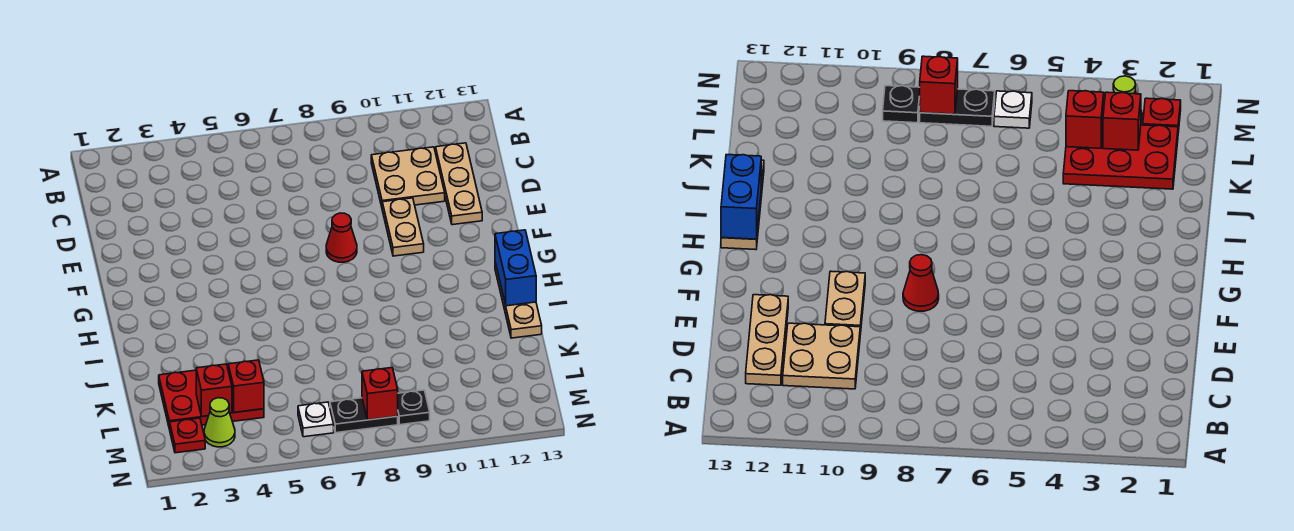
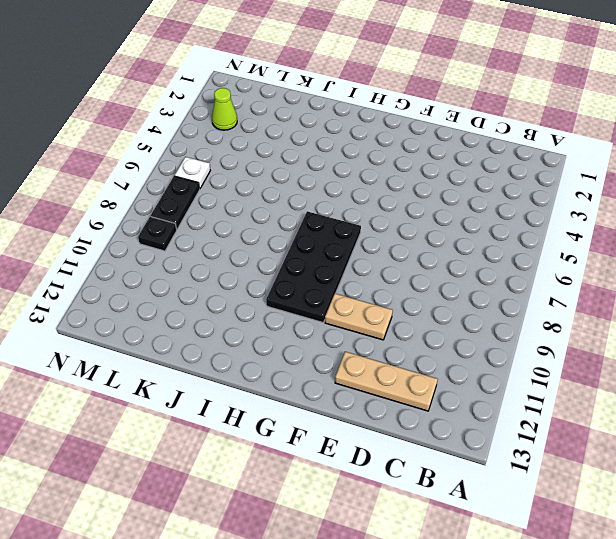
black 2x4 plate [266,211,361,322] -> none
none -> tan 2x2 plate [371,147,445,207]
none -> red 1x1 cone [326,213,357,262]
none -> tan 1x3 plate [495,262,542,338]

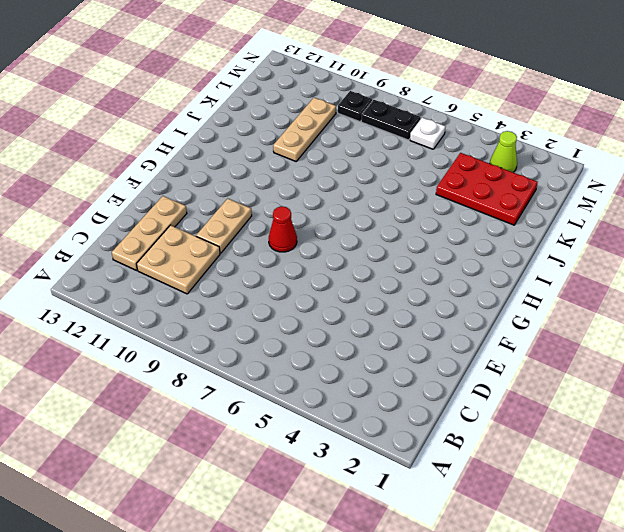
tan 1x3 plate [273,98,336,161] -> tan 1x3 plate moved to [495,262,542,338]
none -> red 1x1 plate [170,418,205,453]
none -> blue 1x2 brick [495,230,536,306]
none -> red 1x1 brick [196,364,232,417]

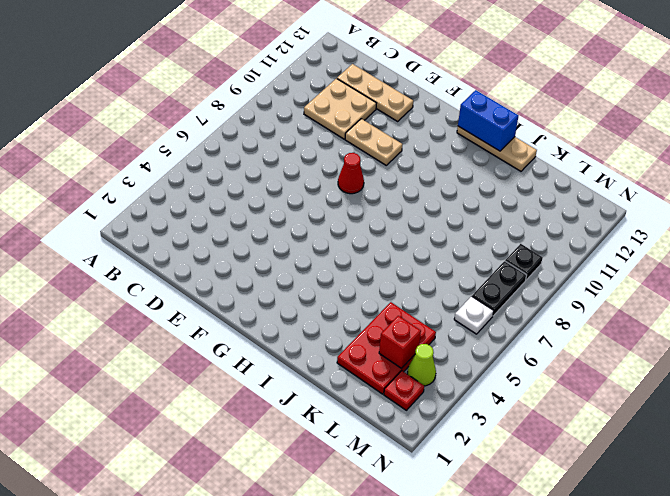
none -> red 1x1 brick [228,360,264,412]
none -> red 1x1 brick [362,368,398,420]

